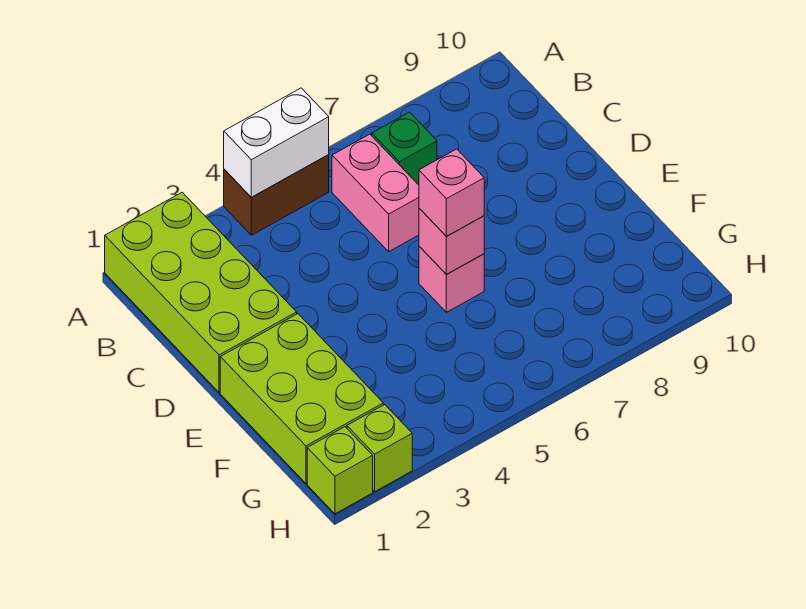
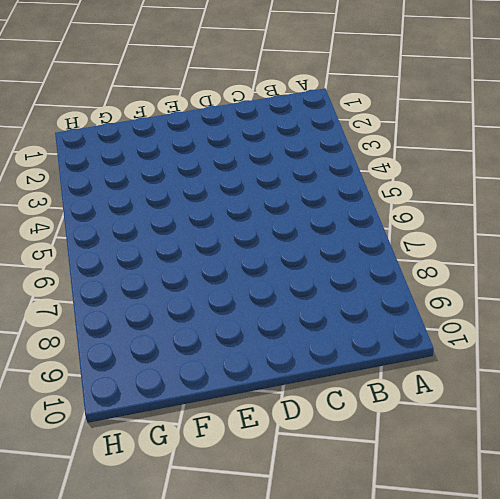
none -> lime 2x4 brick [105,192,297,393]
none -> brown 1x2 brick [224,155,329,235]

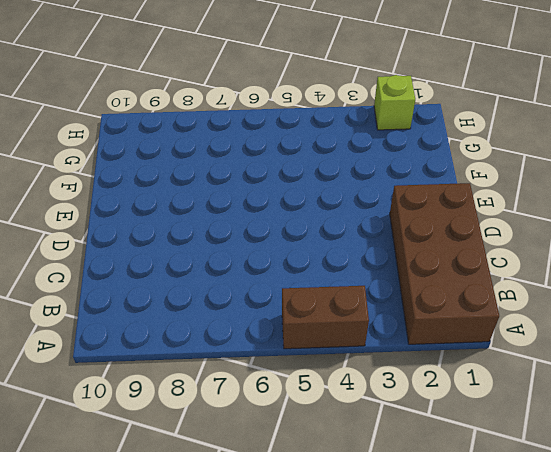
brown 2x4 brick [390,183,499,344] -> lime 2x4 brick [105,192,297,393]
none -> pink 1x2 brick [332,134,419,251]
none -> green 1x1 brick [372,112,437,185]

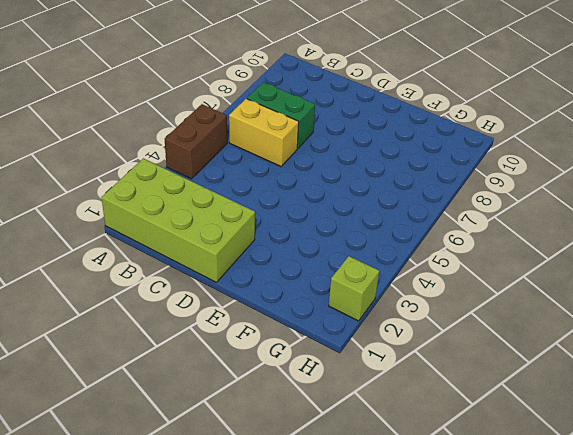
yellow 1x2 brick [229,99,299,166] -> pink 1x2 brick [332,134,419,251]
green 1x2 brick [247,82,315,149] -> green 1x1 brick [372,112,437,185]
none -> lime 2x3 brick [220,314,383,483]
none -> pink 1x1 brick [419,246,484,312]

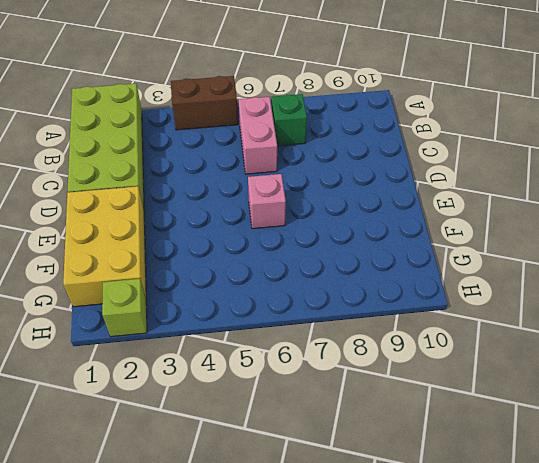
yellow 2x3 brick [63,186,146,307] -> lime 2x3 brick [220,314,383,483]
none -> lime 1x1 brick [307,427,373,514]
none -> white 1x2 brick [224,88,329,197]

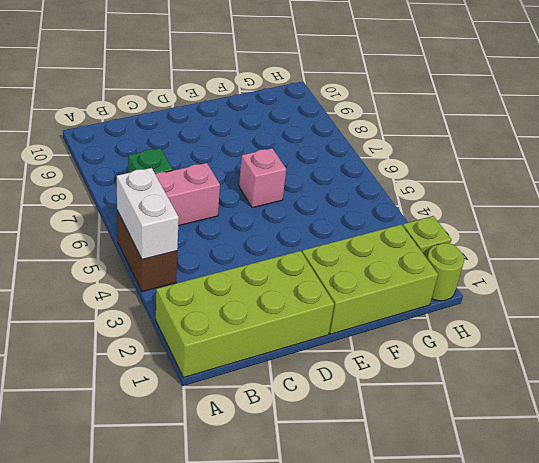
lime 1x1 round brick [427,243,464,301] -> lime 1x1 brick [307,427,373,514]
none -> pink 1x1 brick [419,208,484,275]
none -> pink 1x1 brick [419,149,484,236]

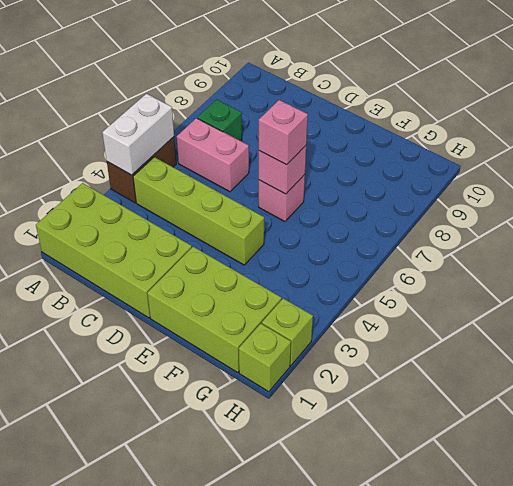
lime 1x4 brick [133,157,264,265] -> none

